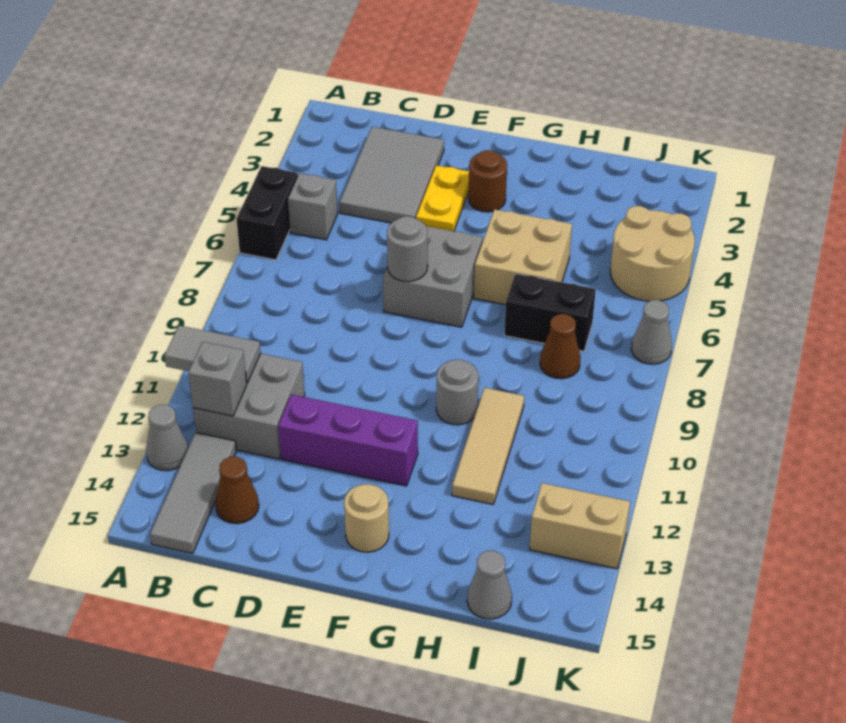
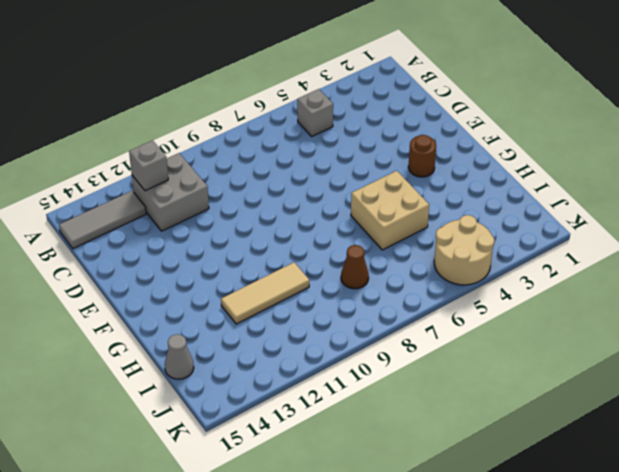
none -> black 1x2 brick [236,166,298,260]
none -> grey 1x1 cone [146,405,188,471]
none -> grey 2x3 tile [340,127,444,223]

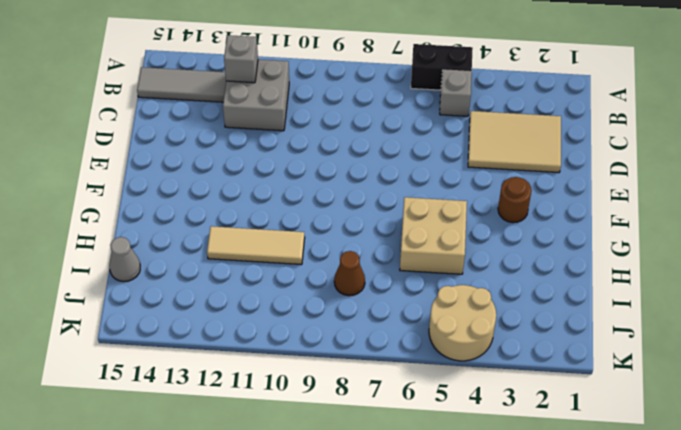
tan 2x3 tile [468,111,561,173] -> grey 2x3 tile [340,127,444,223]
none -> grey 1x1 cone [146,405,188,471]
none -> brown 1x1 cone [215,457,259,524]
none -> purple 1x3 brick [278,395,418,486]

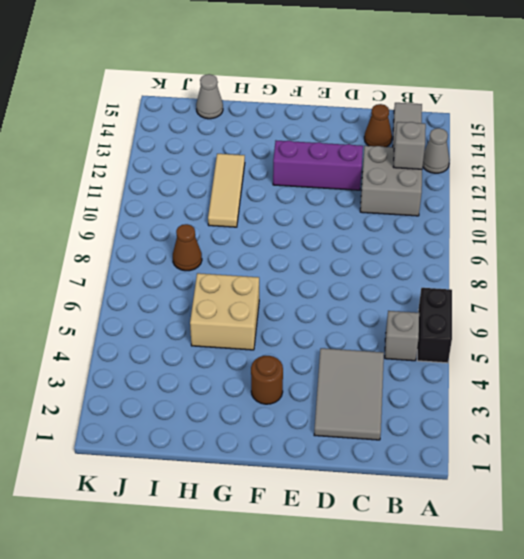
none -> yellow 1x2 plate [416,165,469,231]
none -> grey 2x2 brick [383,226,482,327]
none -> tan 1x1 round brick [344,484,389,552]

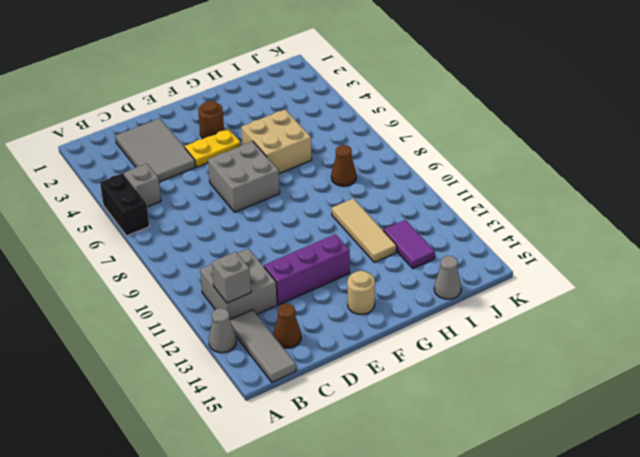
yellow 1x2 plate [185,129,241,167] -> yellow 1x2 plate turned to [416,165,469,231]
purple 1x2 tile [383,220,435,269] -> none
none -> grey 1x1 round brick [436,360,478,425]
none -> black 1x2 brick [504,274,596,351]
none -> tan 2x2 round brick [610,206,695,301]

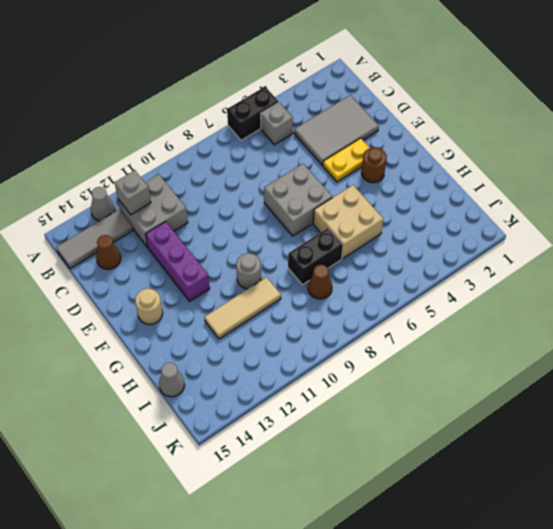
black 1x2 brick [288,228,343,285] -> black 1x2 brick turned to [504,274,596,351]
none -> tan 2x2 round brick [610,206,695,301]
none -> tan 1x2 brick [530,483,630,569]
none -> grey 1x1 cone [631,300,672,364]

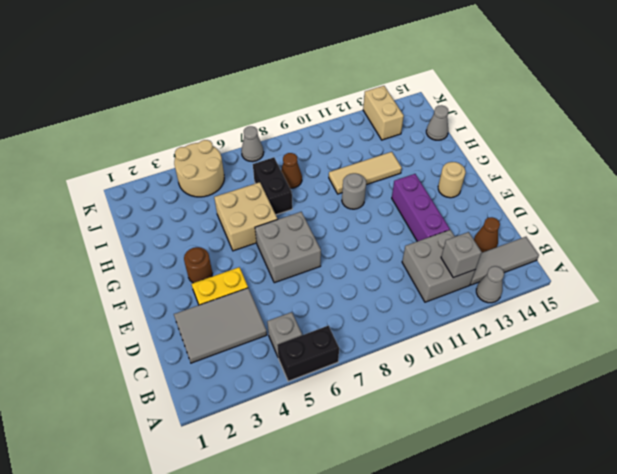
none -> grey 1x2 tile [164,326,261,383]
none -> grey 1x1 round brick [387,216,428,282]

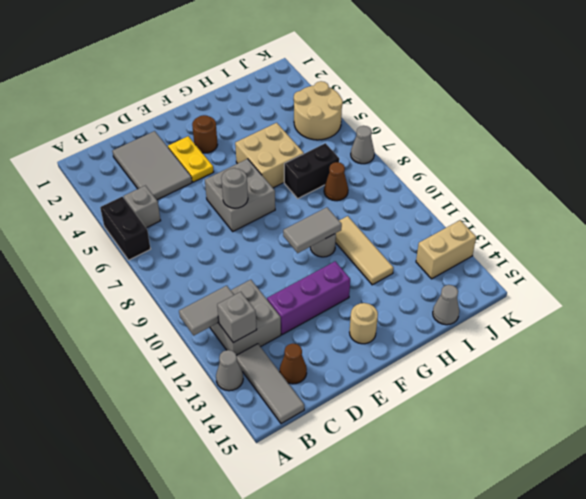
grey 1x2 tile [283,207,342,253] -> none

